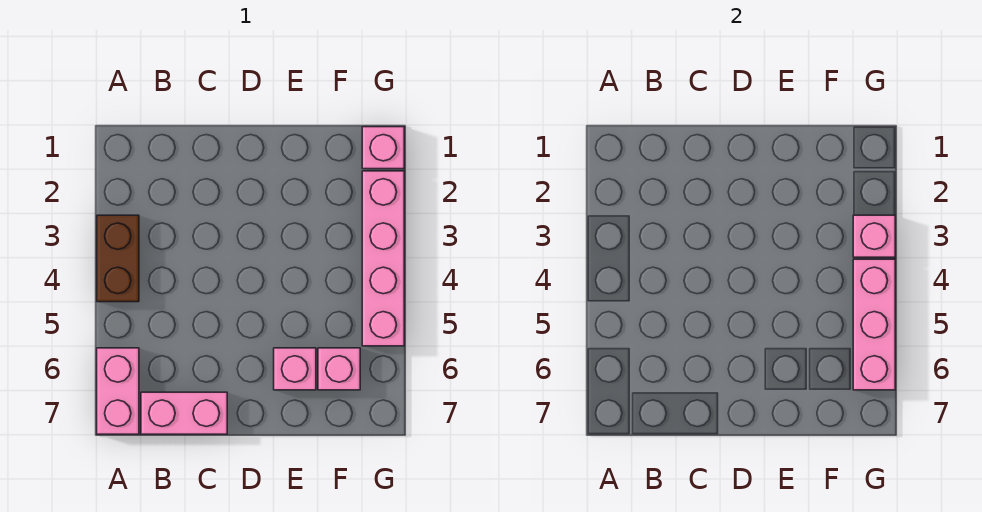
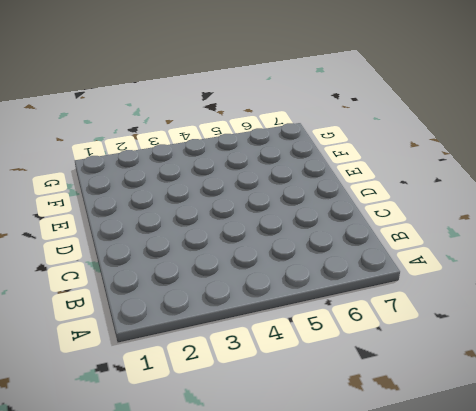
none -> brown 1x2 brick [97,215,139,302]
none -> pink 1x2 brick [97,348,139,434]

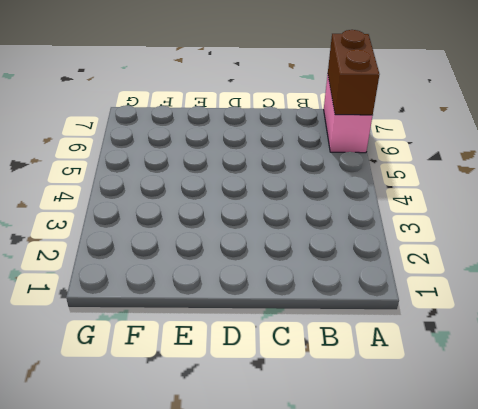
brown 1x2 brick [328,30,379,115] -> brown 1x2 brick moved to [97,215,139,302]
none -> pink 1x2 brick [141,392,227,434]
none -> pink 1x1 brick [274,348,316,390]

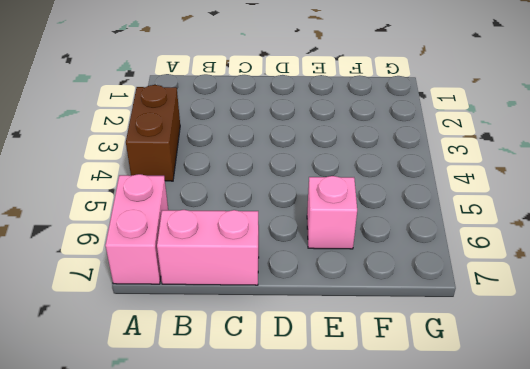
none -> pink 1x1 brick [318,348,360,390]
none -> pink 1x1 brick [362,127,404,169]

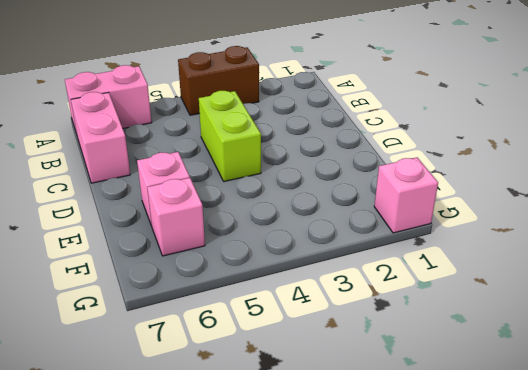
lime 1x2 brick [199,91,261,182] -> none
none -> pink 1x4 brick [362,171,404,346]
none -> pink 1x1 brick [853,215,895,257]

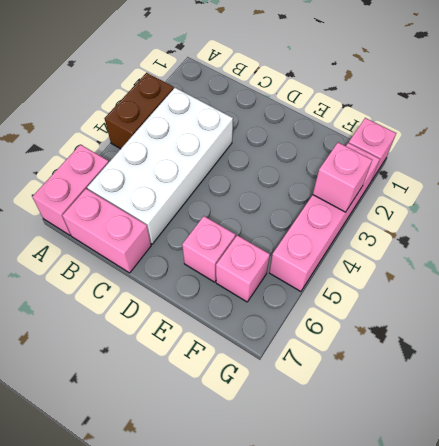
white 2x4 brick [87,88,233,244] -> none
none -> pink 1x3 brick [853,259,895,390]

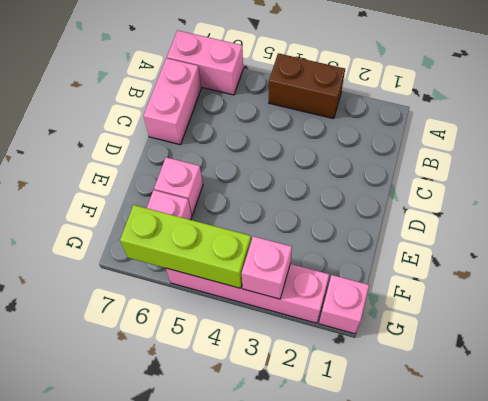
lime 1x3 brick [120,205,251,288] -> pink 1x3 brick [853,259,895,390]

